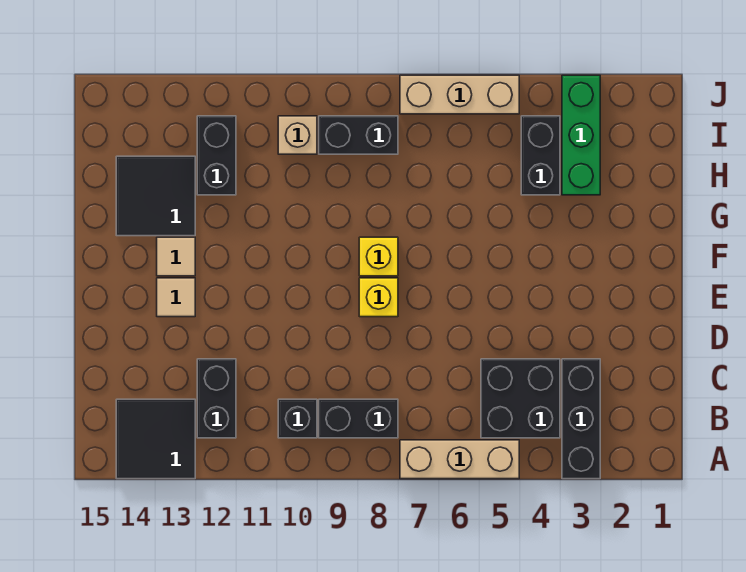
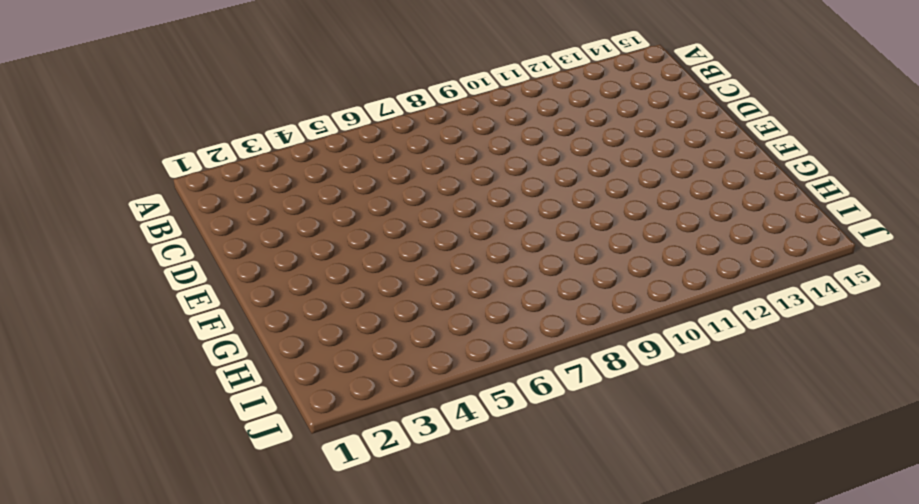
none -> black 1x3 brick [562,359,600,479]
none -> tan 1x3 brick [400,440,519,479]
none -> black 2x2 tile [116,399,195,479]

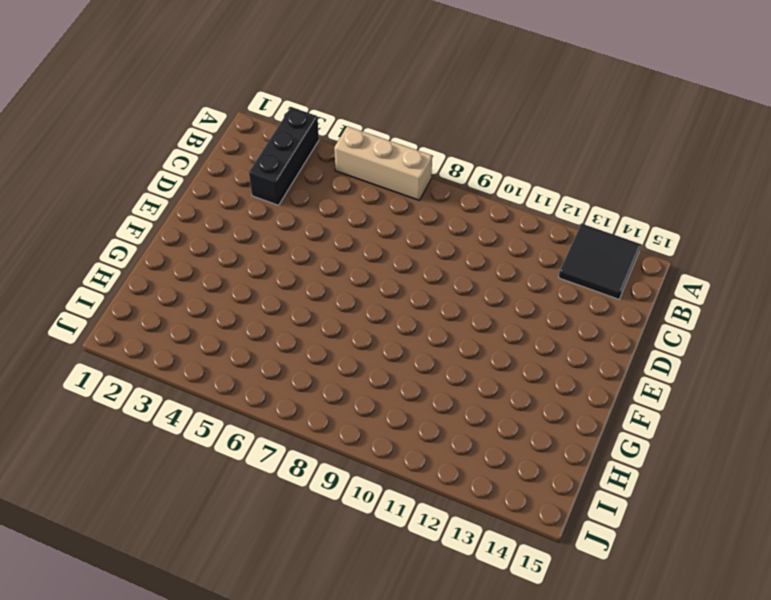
none -> black 2x2 brick [481,359,560,438]
none -> black 1x2 brick [319,399,398,438]
none -> black 1x1 brick [278,399,317,438]

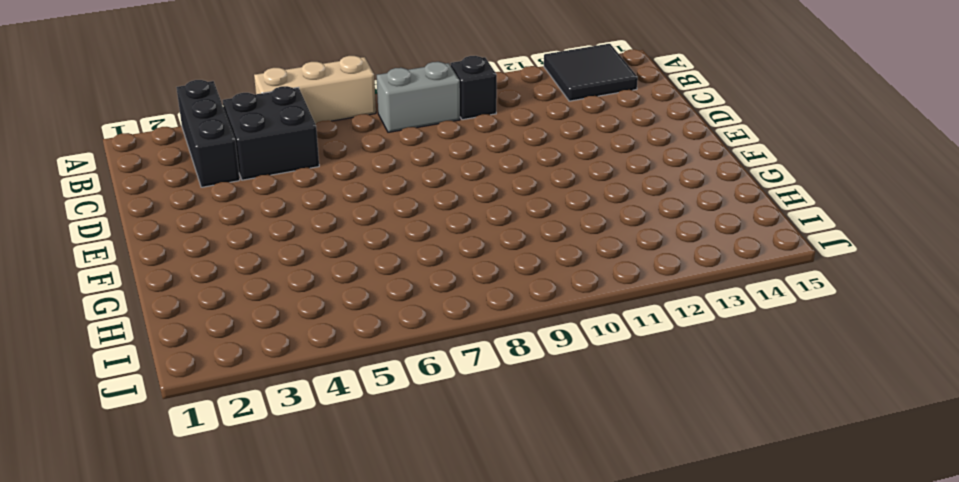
grey 1x2 brick [377,62,460,132] -> black 1x2 brick [319,399,398,438]
none -> black 1x2 brick [197,359,236,438]
none -> yellow 1x1 brick [359,278,398,317]
none -> tan 1x1 tile [157,278,195,317]

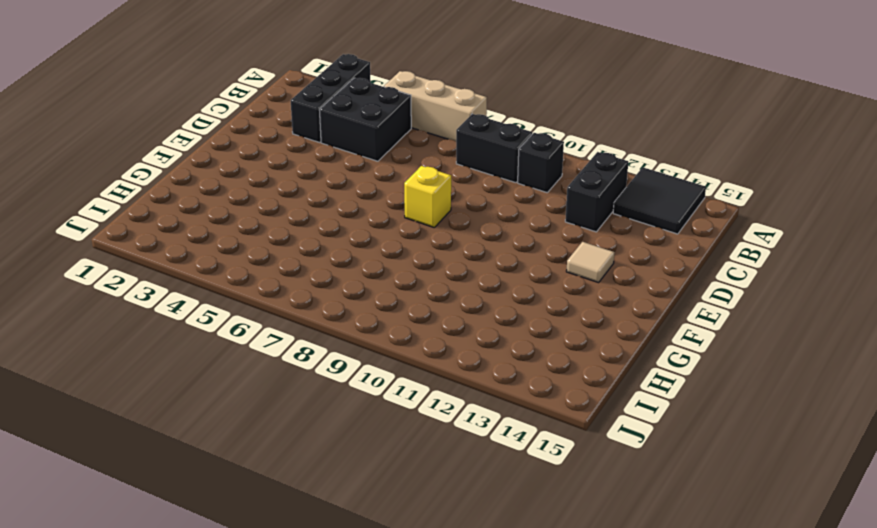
none -> yellow 1x1 brick [359,237,398,276]
none -> tan 1x1 tile [157,237,195,276]
none -> black 2x2 tile [116,156,195,236]

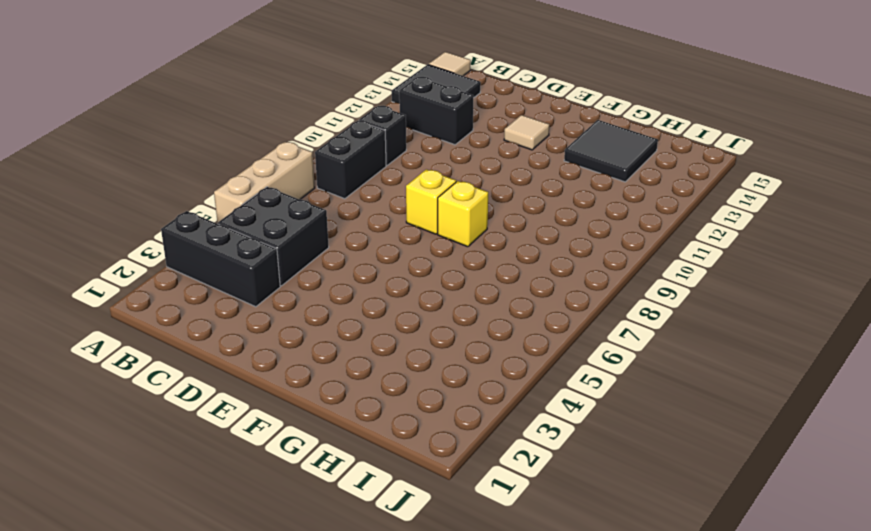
tan 1x1 tile [428,52,471,76] -> tan 1x1 tile moved to [157,237,195,276]
none -> green 1x3 brick [562,75,600,195]
none -> black 1x2 brick [521,116,560,195]
none -> black 1x2 brick [197,116,236,195]

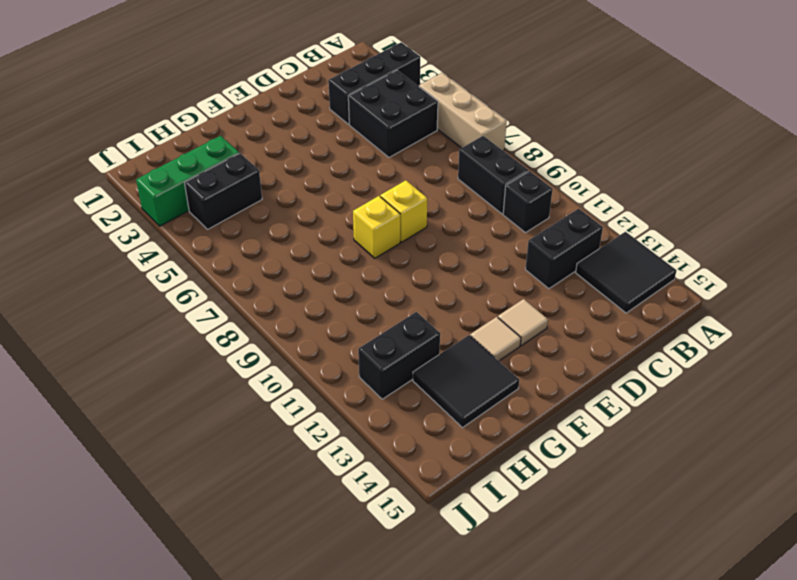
none -> black 1x2 brick [319,116,398,154]
none -> tan 1x1 brick [278,116,317,154]
none -> tan 1x3 brick [400,75,519,114]

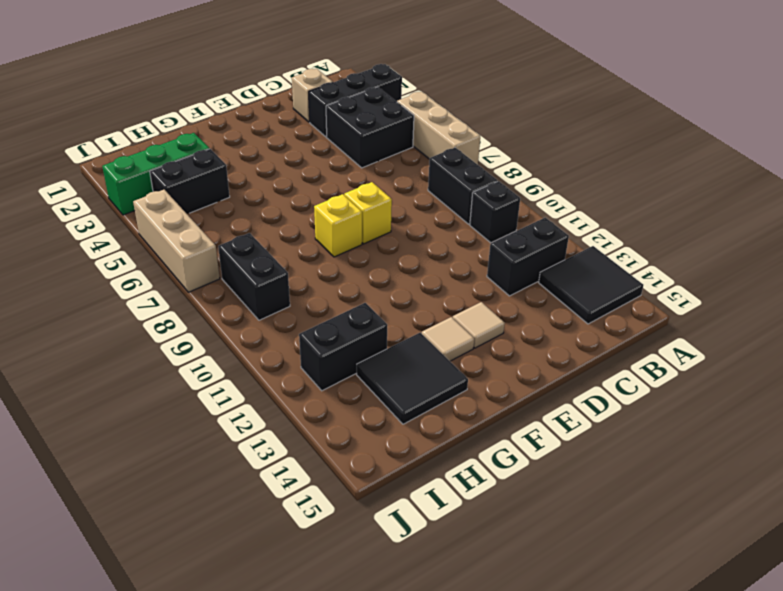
tan 1x1 brick [292,69,333,122] -> tan 1x1 brick moved to [278,116,317,154]

